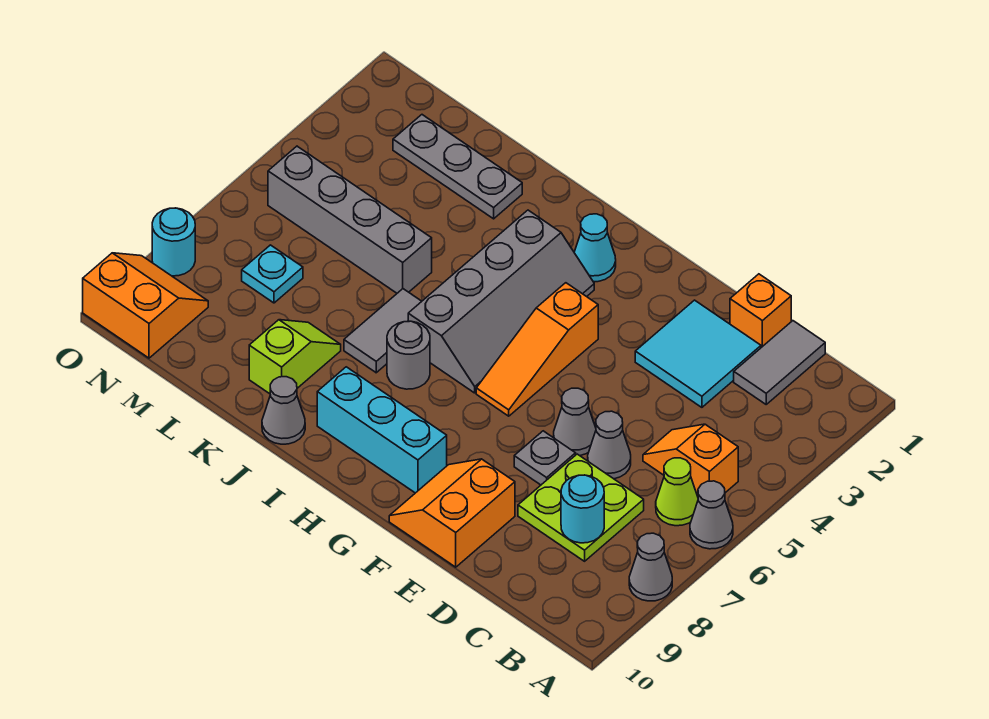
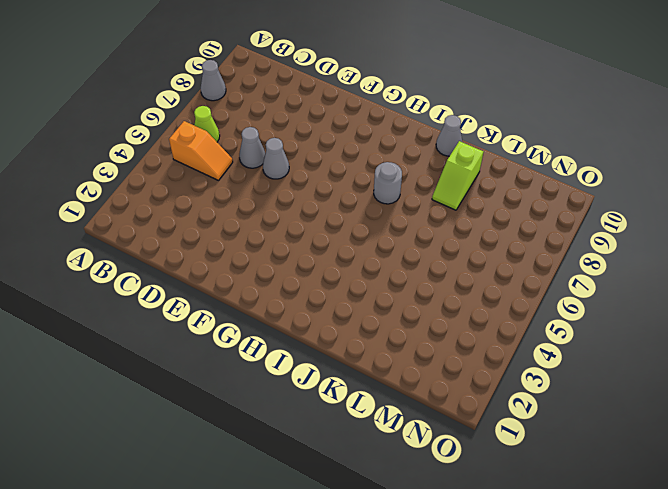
none -> grey 1x1 cone [690,481,733,549]
none -> grey 1x2 tile [734,321,825,404]
none -> lime 2x2 plate [518,454,644,561]

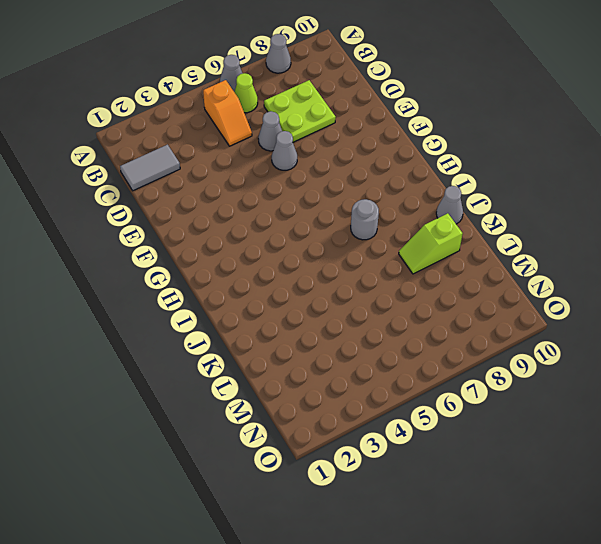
none -> orange 1x1 brick [730,274,791,347]
none -> cyan 2x2 tile [635,300,761,407]
none -> grey 1x1 plate [514,431,576,485]

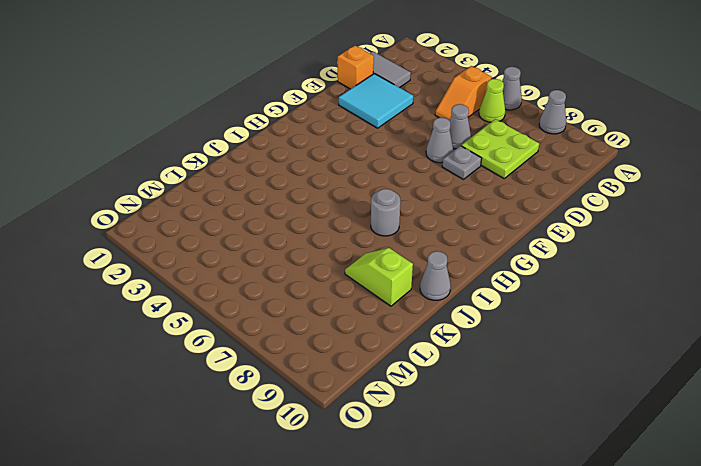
none -> orange 2x2 slope [389,459,515,567]
none -> orange 1x3 slope [476,283,598,416]
none -> cyan 1x3 brick [317,367,447,493]

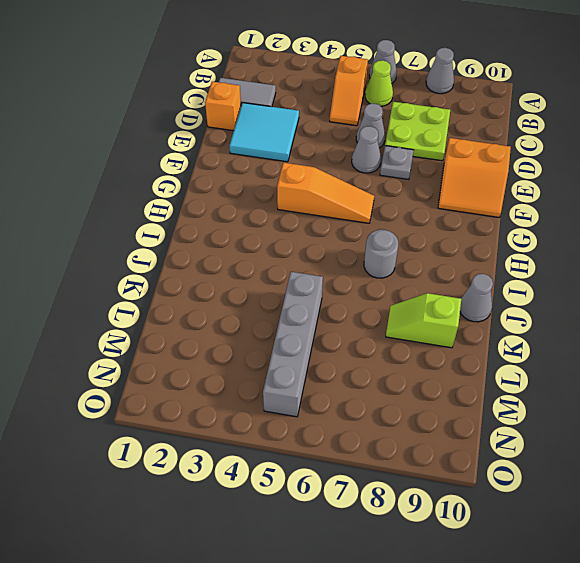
none -> cyan 1x3 brick [317,367,447,493]
none -> cyan 1x1 cone [574,214,616,282]
none -> grey 2x4 slope [408,210,594,393]

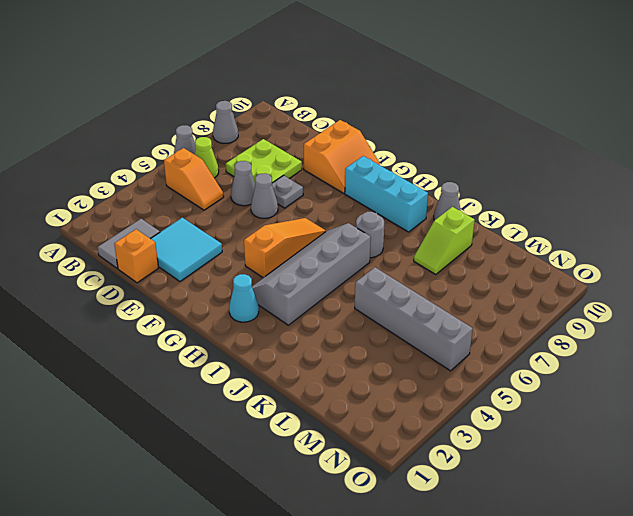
none -> grey 1x2 tile [344,289,422,373]
none -> grey 1x3 plate [393,115,522,219]
none -> cyan 1x1 plate [242,245,303,303]

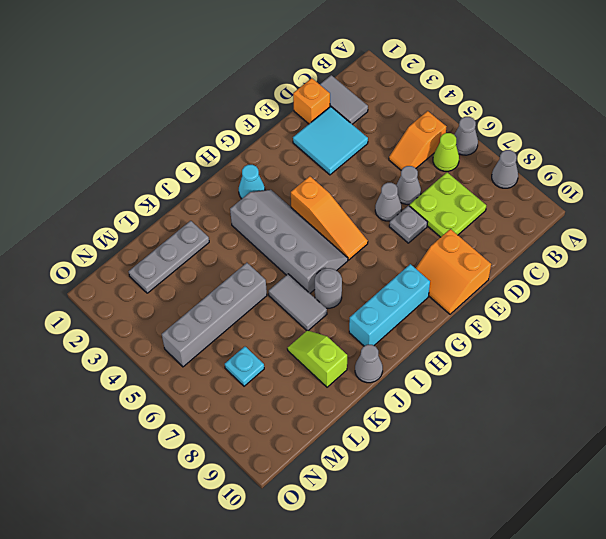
none -> orange 2x2 slope [83,253,208,358]
none -> cyan 1x1 round brick [152,208,195,276]
none -> cyan 1x1 round brick [561,475,604,543]

